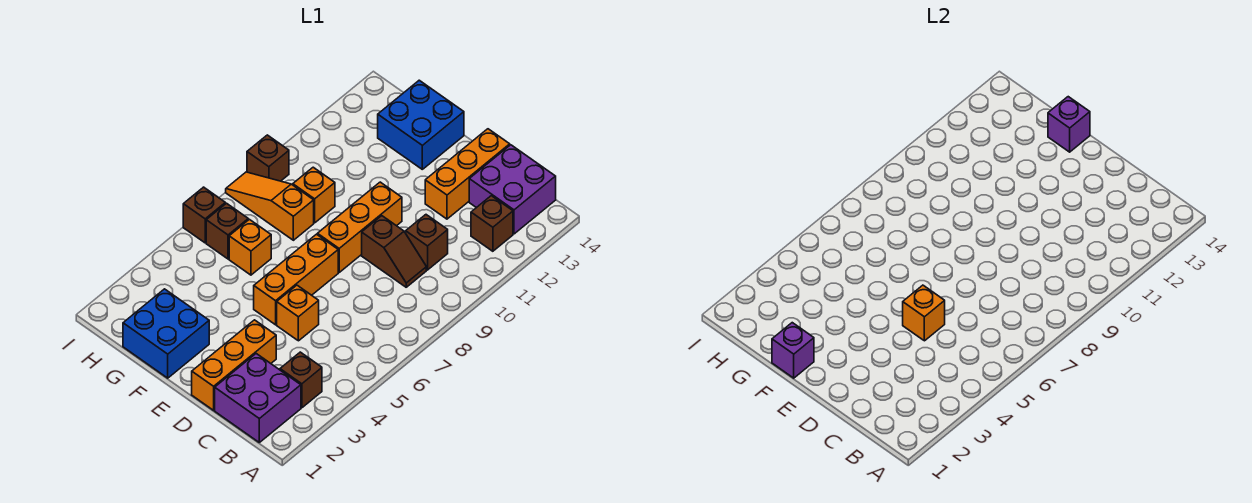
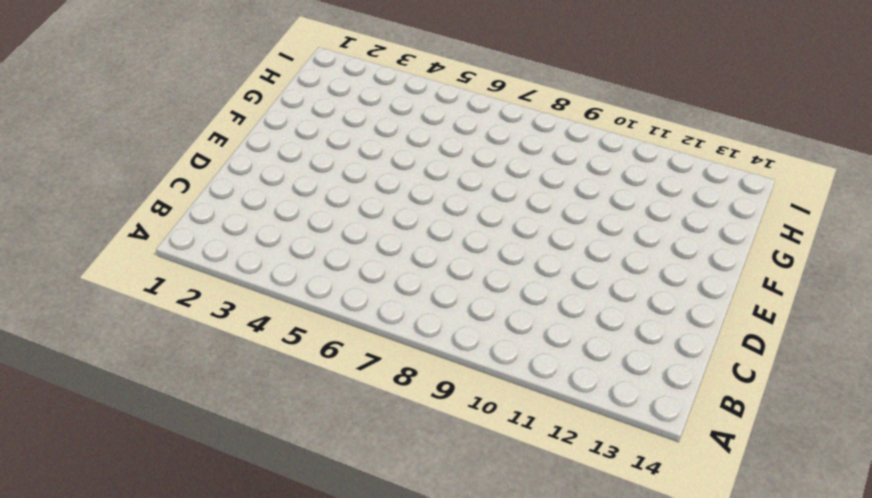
none -> purple 2x2 brick [215,354,301,442]
none -> brown 1x1 brick [280,352,322,408]
none -> brown 1x1 brick [471,196,513,251]

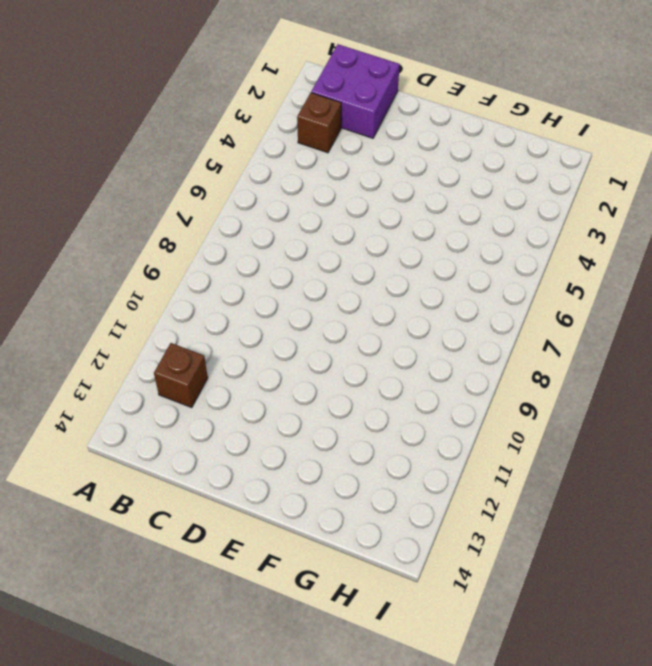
none -> purple 2x2 brick [469,145,556,234]
none -> brown 1x2 slope [362,216,426,287]
none -> brown 1x1 brick [406,215,448,270]

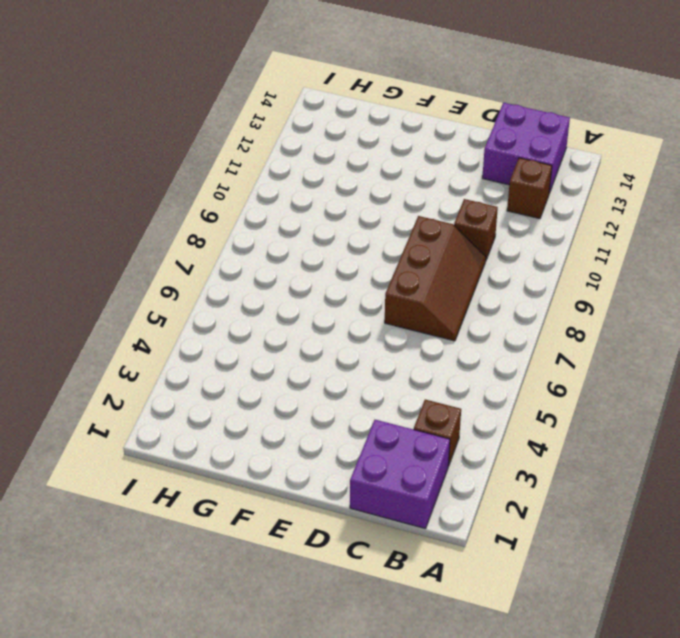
brown 2x3 slope [385,216,486,341] -> brown 1x2 slope [362,216,426,287]
none -> orange 1x3 brick [192,320,276,410]
none -> orange 1x1 brick [277,285,319,341]
none -> orange 1x3 brick [425,129,510,219]

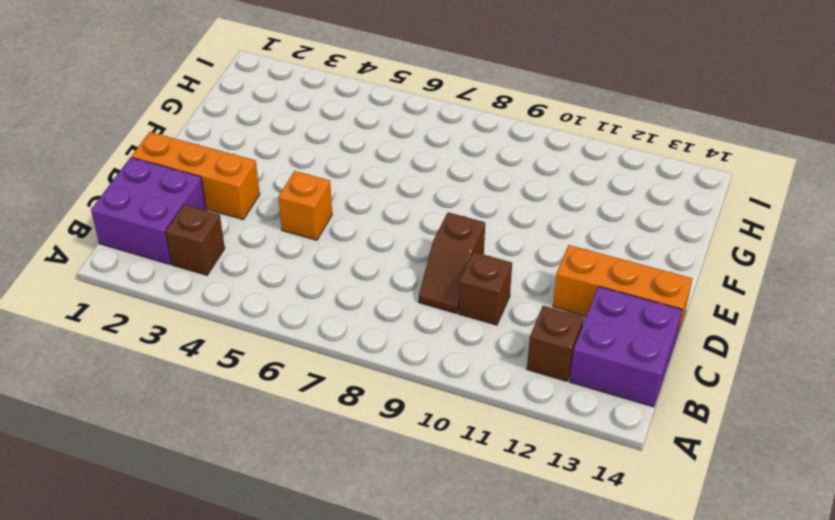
none -> orange 1x3 brick [254,234,338,325]
none -> orange 1x3 brick [317,182,402,272]
none -> blue 2x2 brick [123,289,209,378]

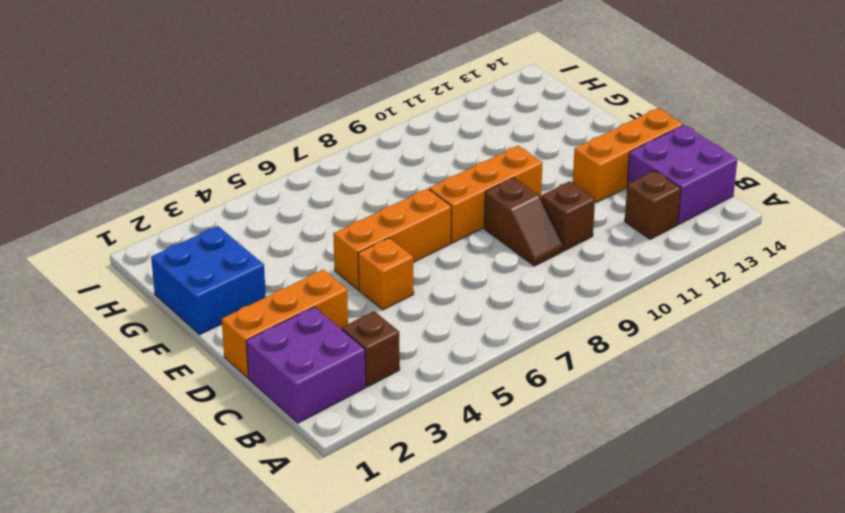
none -> blue 2x2 brick [378,80,464,169]
none -> orange 1x1 brick [229,219,271,275]
none -> orange 1x3 slope [226,172,314,240]

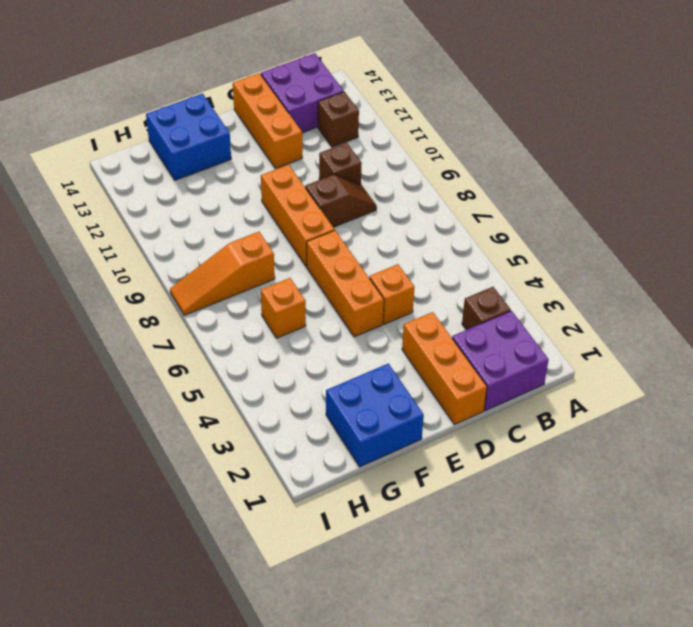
none -> orange 1x1 brick [293,167,335,223]
none -> brown 1x1 brick [206,203,248,259]
none -> brown 1x1 brick [183,187,225,243]

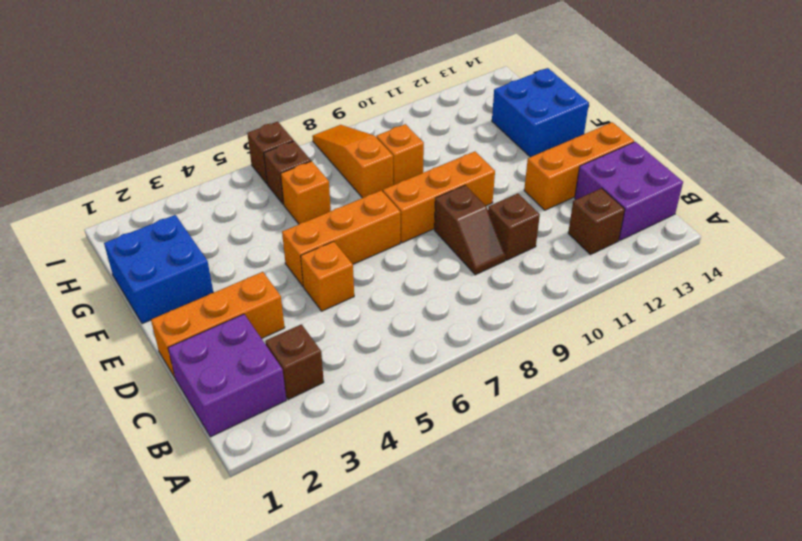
none -> brown 1x1 brick [247,135,289,181]
none -> orange 1x1 brick [903,285,945,341]
none -> purple 1x1 brick [772,323,814,378]

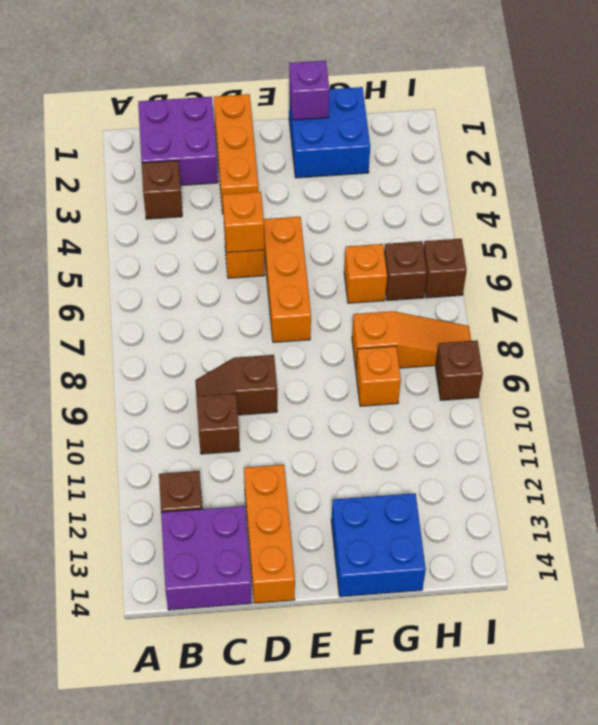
none -> orange 1x3 brick [317,182,402,272]
none -> purple 1x1 brick [1048,97,1090,152]

